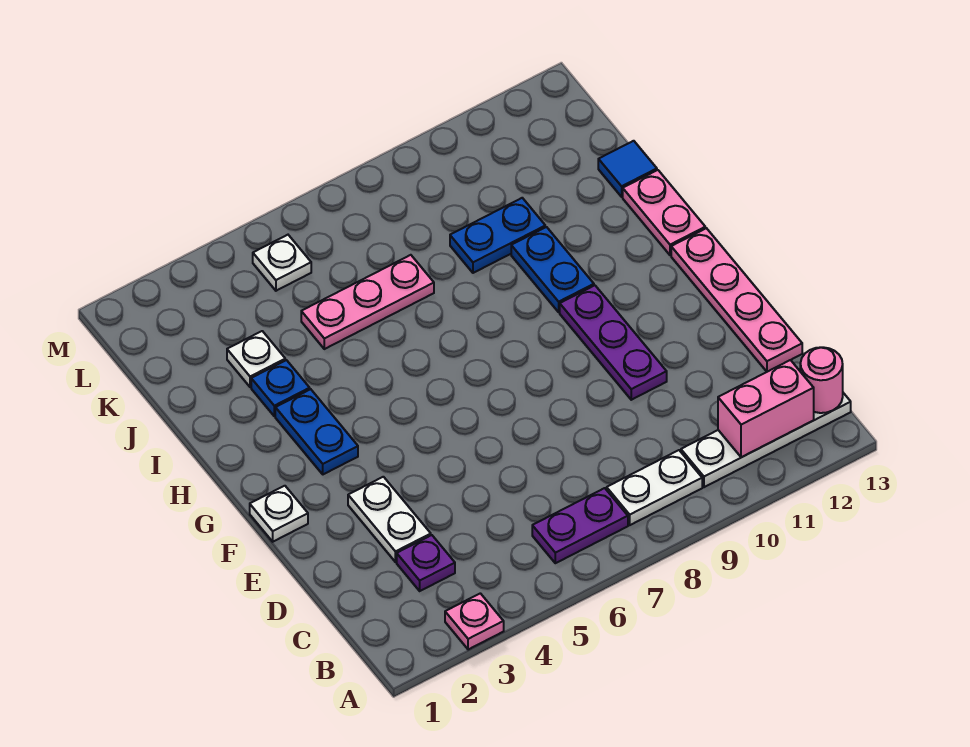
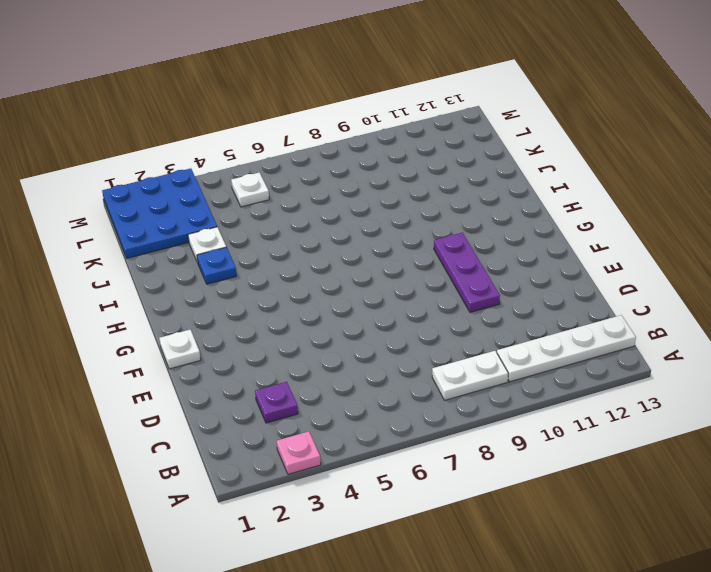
blue 3x3 plate [102,168,217,258] -> none
none -> purple 1x2 plate [532,488,628,563]
none -> white 1x2 plate [348,477,431,562]
none -> pink 1x4 plate [671,228,802,372]

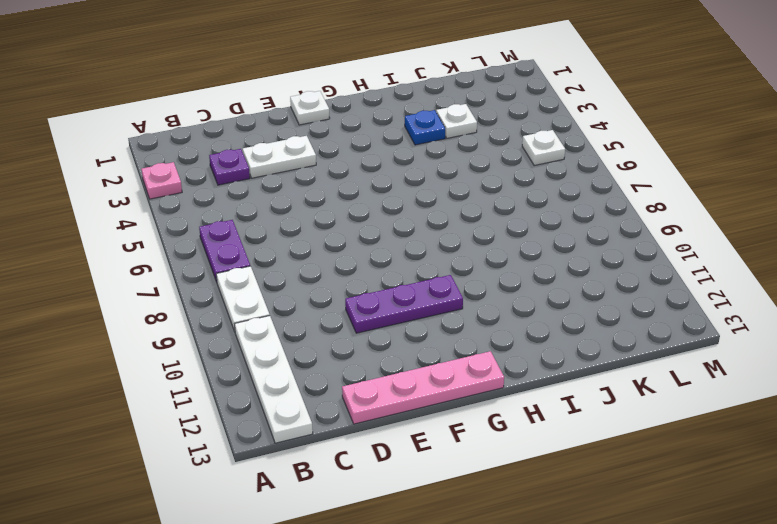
none -> blue 1x2 plate [275,389,358,474]
none -> blue 1x2 plate [511,227,594,312]
none -> pink 1x2 plate [623,170,705,255]

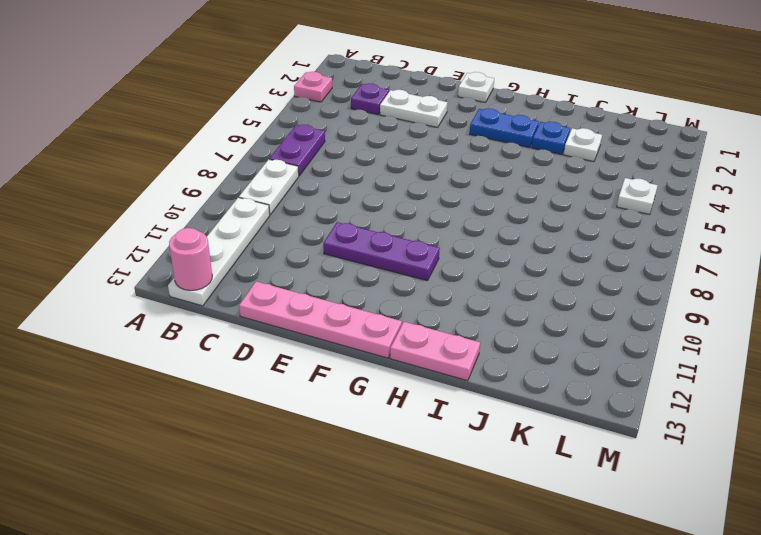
none -> blue 1x2 plate [511,227,594,312]
none -> pink 1x3 plate [301,255,434,349]
none -> blue 1x2 plate [450,198,545,273]

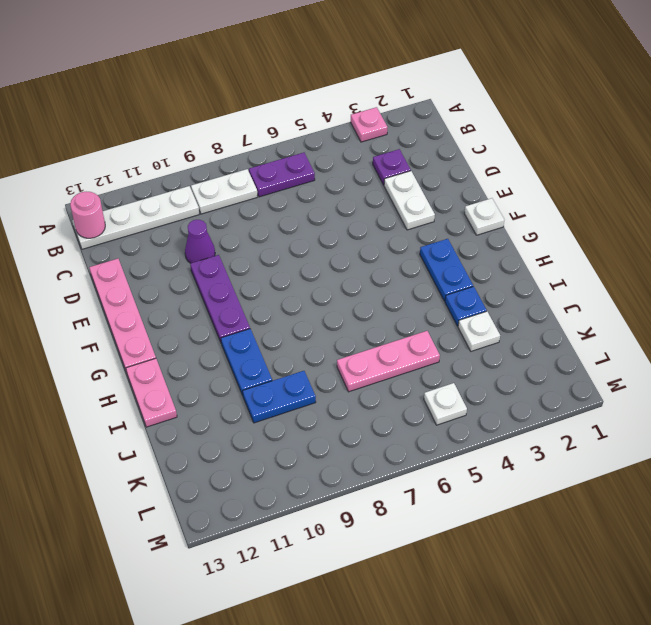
purple 1x1 cone [185,220,215,263] -> none
none -> blue 1x1 tile [598,141,657,197]
none -> pink 1x2 brick [718,360,814,457]

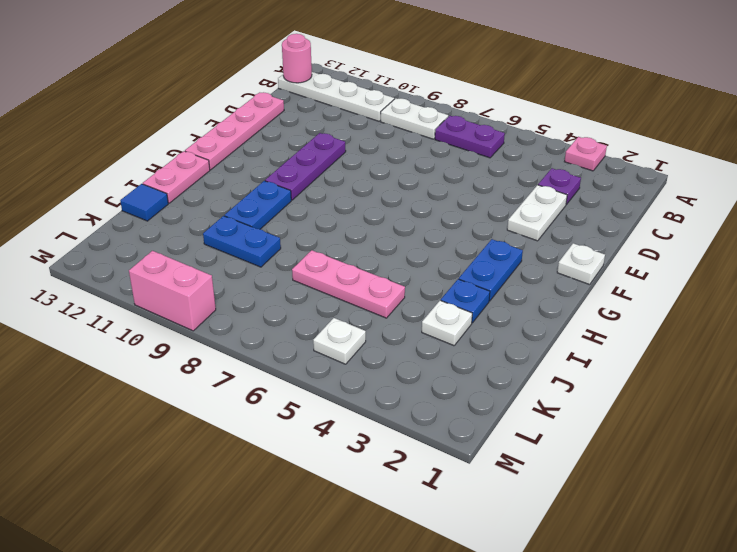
pink 1x2 brick [129,251,216,331] -> pink 1x2 brick moved to [718,360,814,457]

